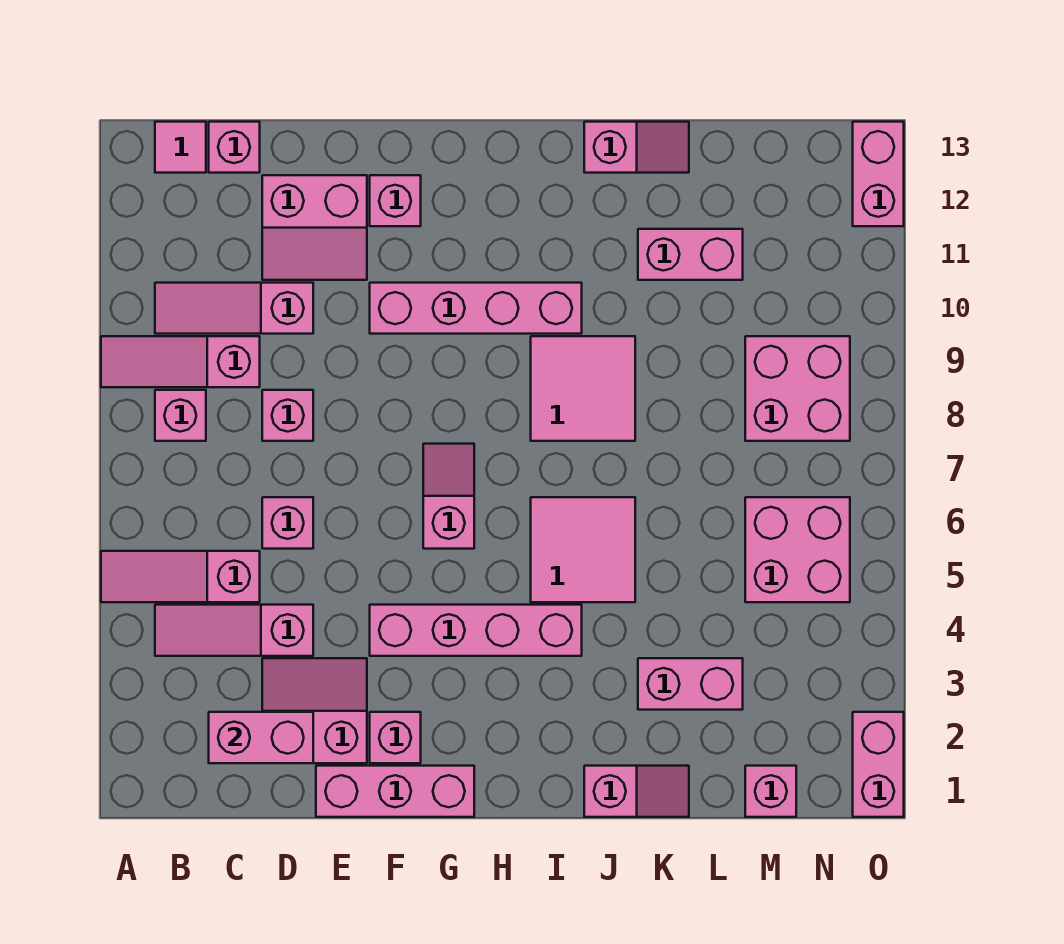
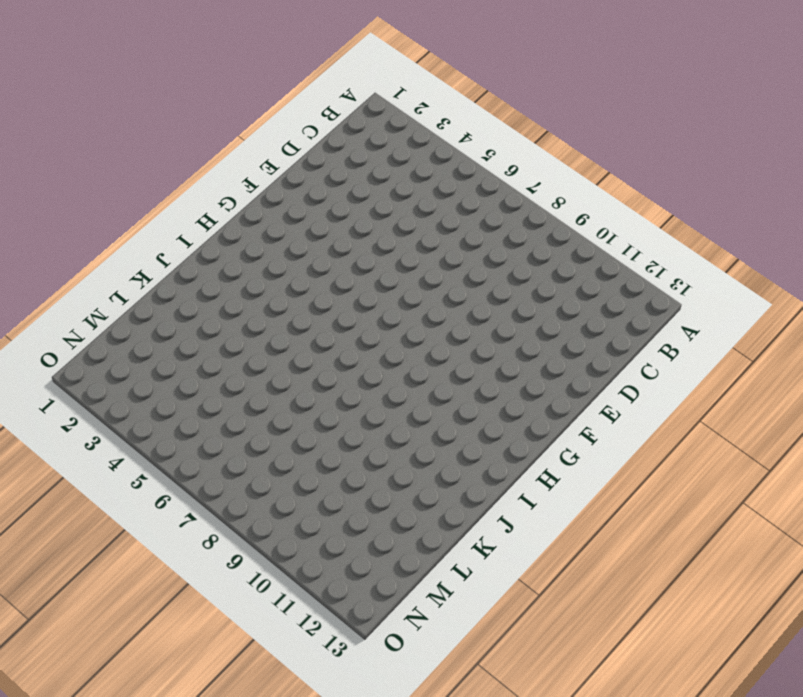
none -> pink 1x3 slope [101,551,260,602]
none -> pink 1x3 slope [101,336,260,387]
none -> pink 1x3 slope [155,605,313,656]

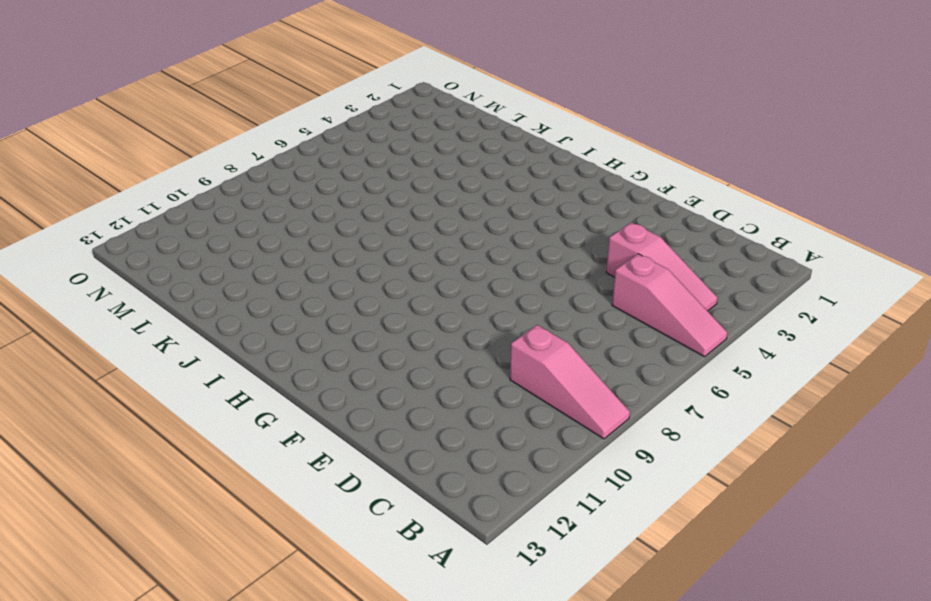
none -> pink 1x1 brick [155,390,206,441]
none -> pink 1x3 slope [155,283,313,334]
none -> pink 1x1 tile [155,122,206,173]

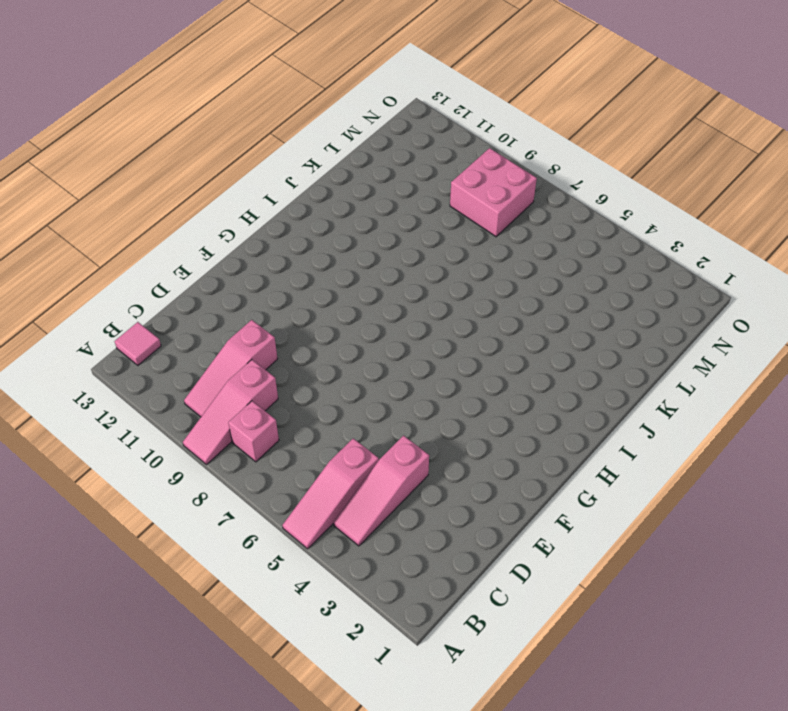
none -> pink 1x1 brick [209,122,260,173]
none -> pink 2x2 slope [262,658,367,763]
none -> pink 1x1 brick [262,497,313,549]

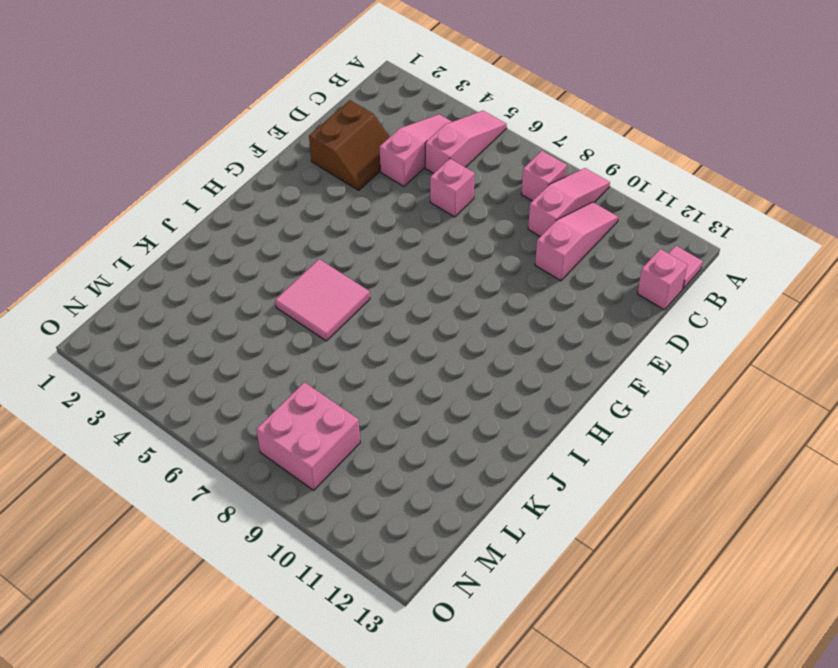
brown 2x2 slope [309,100,389,190] -> pink 2x2 slope [262,658,367,763]
none -> pink 1x1 brick [262,390,313,441]
none -> pink 2x2 slope [262,175,367,280]
none -> pink 1x3 brick [316,766,474,817]

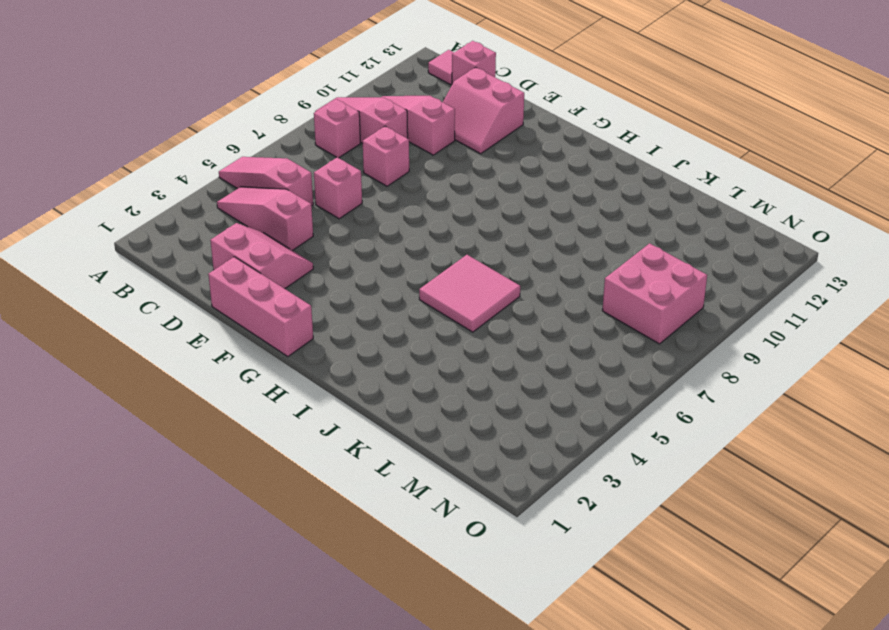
none -> pink 1x1 brick [370,712,421,763]
none -> pink 1x4 brick [370,605,582,656]
none -> pink 1x4 brick [370,283,582,334]

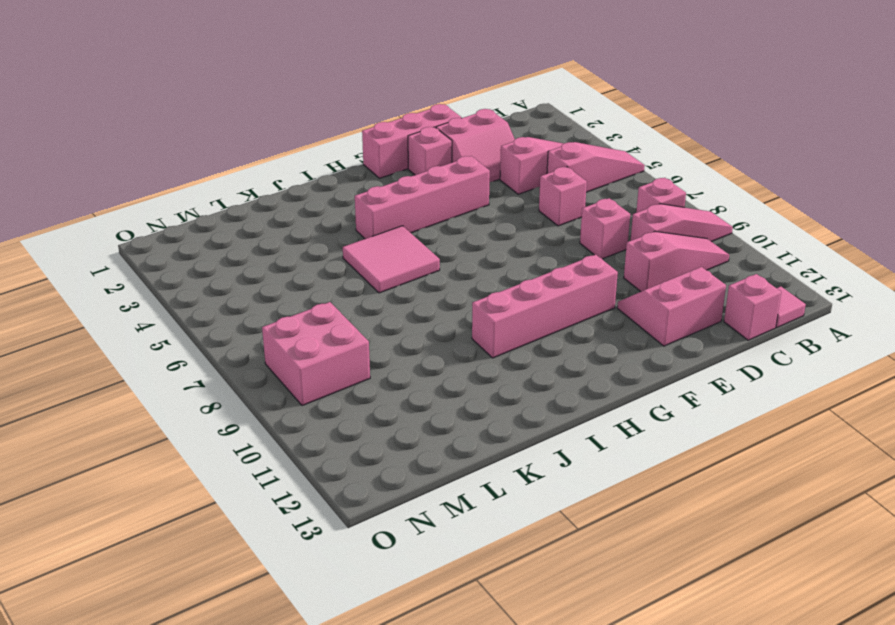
none -> pink 1x1 brick [370,175,421,226]
none -> pink 1x2 slope [423,444,474,549]
none -> pink 2x2 tile [531,336,635,441]

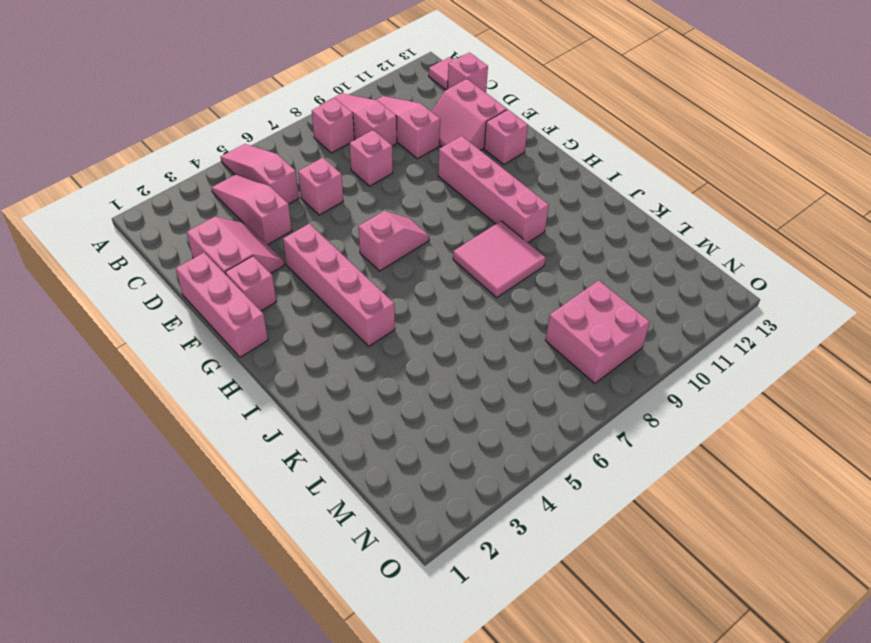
none -> pink 2x2 tile [531,497,635,602]
none -> pink 1x2 slope [584,766,689,817]
none -> pink 1x2 slope [584,122,689,173]

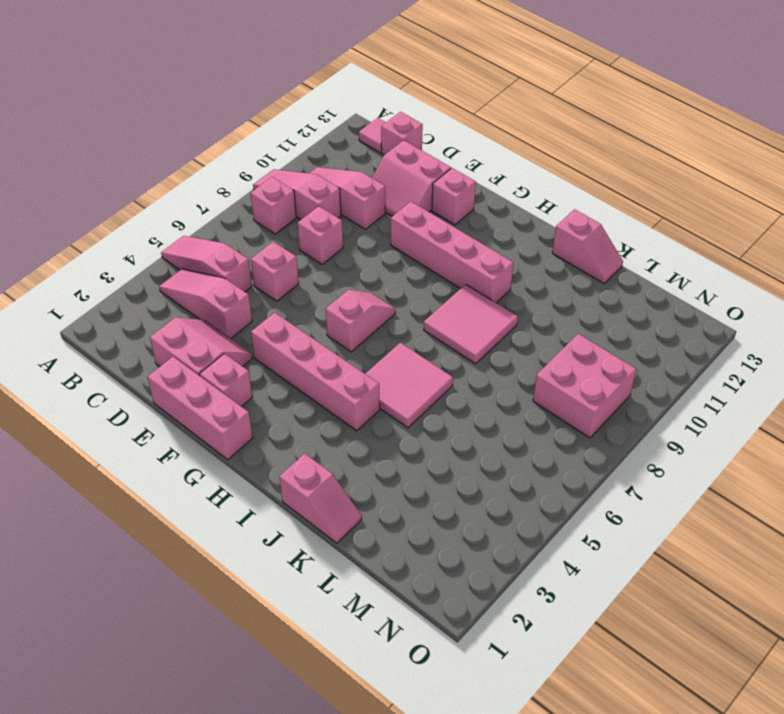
none -> pink 1x2 brick [638,658,743,710]
none -> pink 1x2 brick [638,229,743,280]
none -> pink 1x1 brick [745,766,796,817]

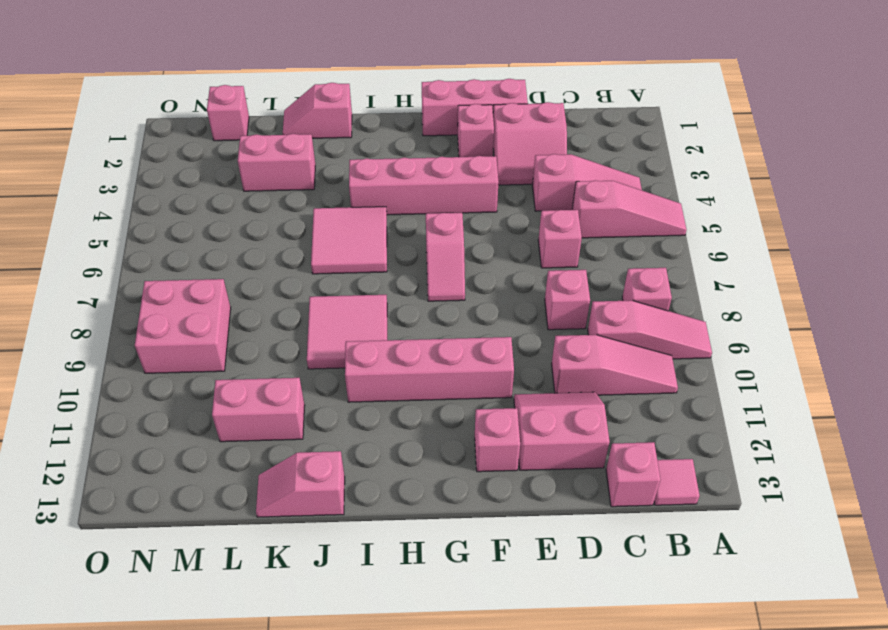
none -> pink 2x2 brick [745,497,850,602]
none -> pink 1x2 brick [853,712,904,817]
none -> pink 1x2 brick [853,122,904,226]

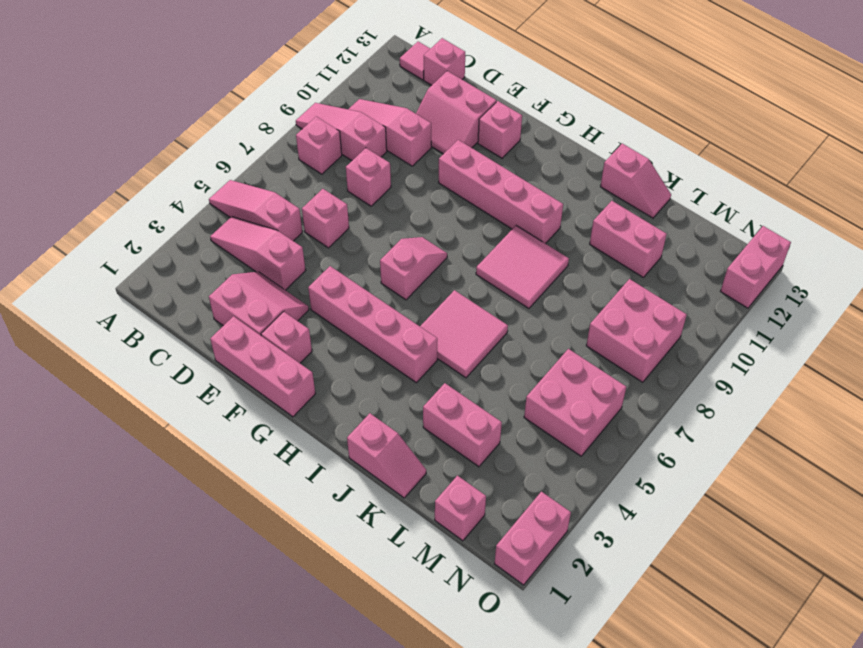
none -> pink 1x2 brick [209,712,313,763]

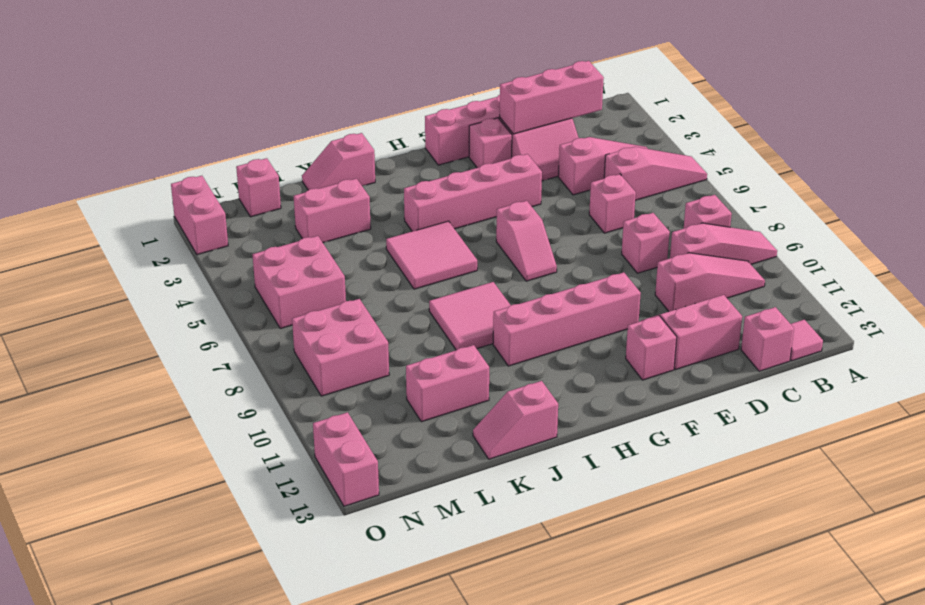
pink 1x3 brick [500,61,604,134] -> pink 1x2 brick [209,712,313,763]

